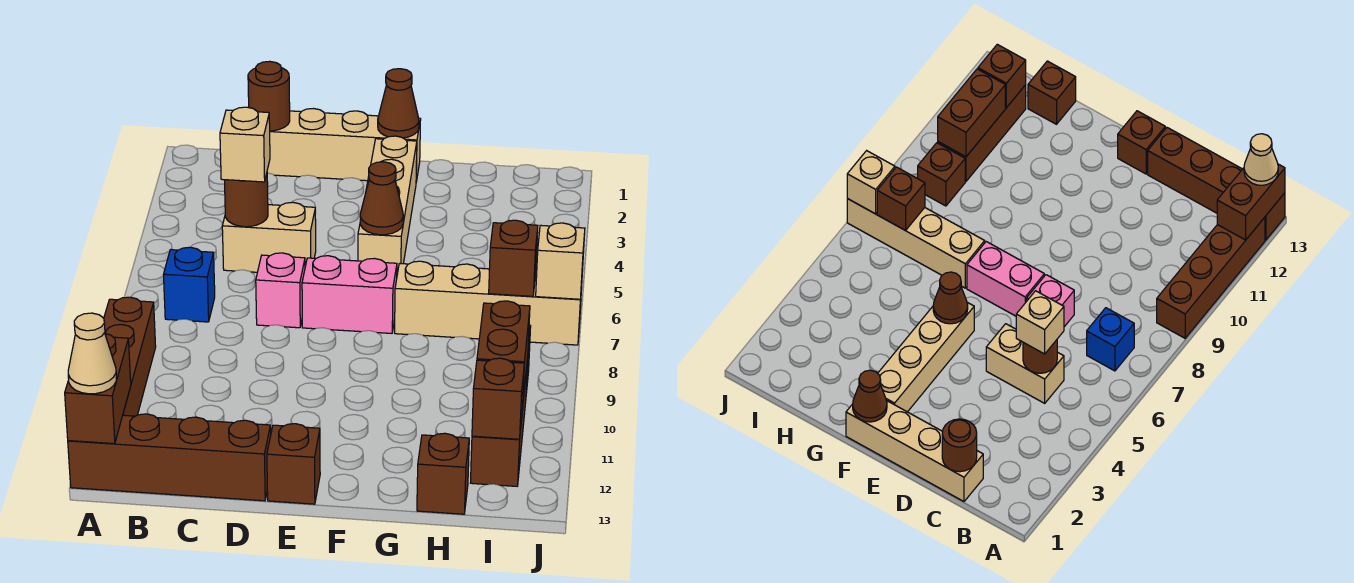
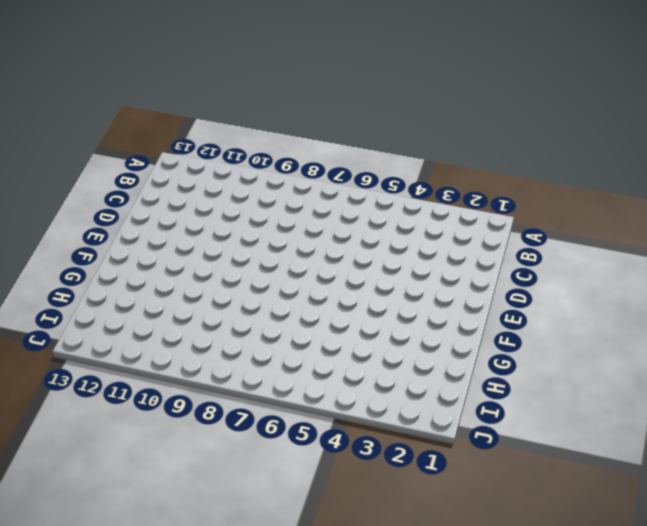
none -> brown 1x4 brick [104,297,156,416]
none -> brown 1x4 brick [68,414,271,501]
none -> blue 1x1 brick [164,247,215,322]

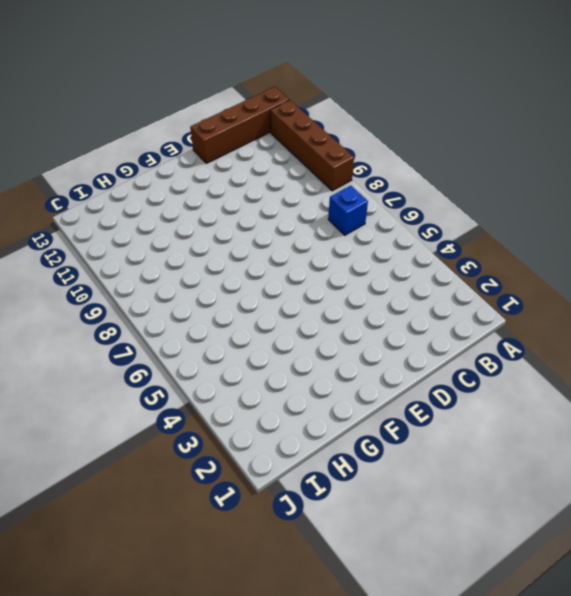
none -> tan 1x4 brick [267,109,421,182]
none -> tan 1x2 brick [222,202,316,272]
none -> pink 1x1 brick [256,253,305,328]

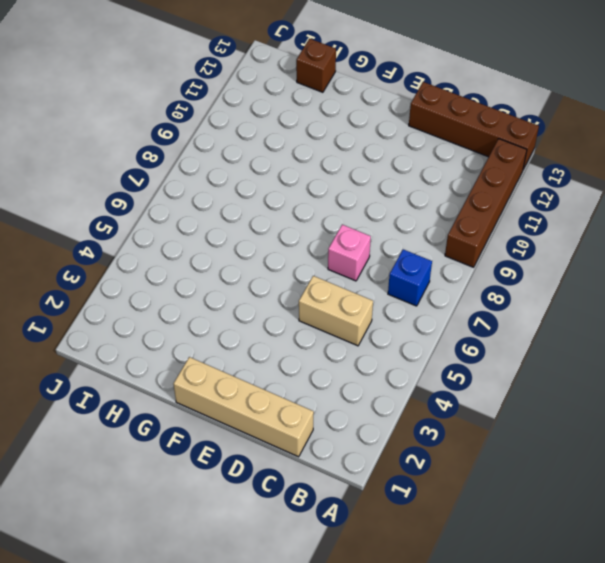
none -> pink 1x2 brick [302,256,397,333]
none -> brown 1x1 brick [267,424,320,504]
none -> tan 1x4 brick [358,136,417,274]

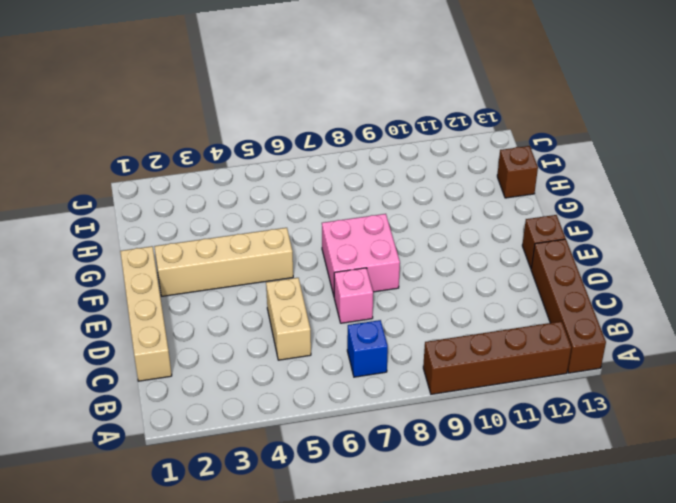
pink 2x2 brick [322,214,400,295] -> pink 1x2 brick [302,256,397,333]
none -> tan 1x4 brick [395,261,582,345]
none -> brown 1x1 brick [918,143,965,206]
none -> brown 1x3 brick [471,358,528,486]

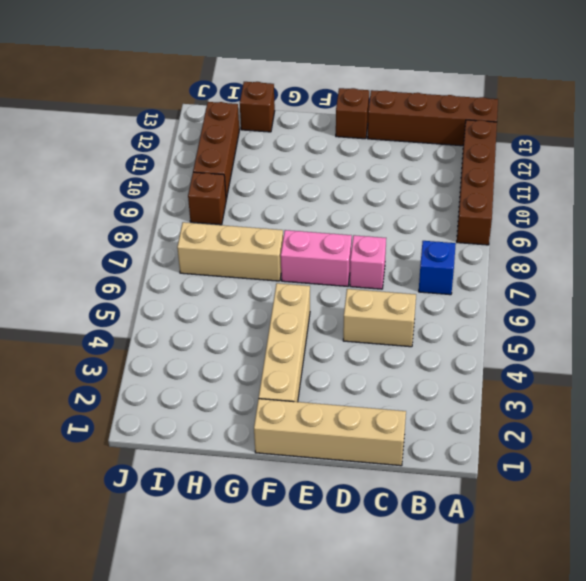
tan 1x3 brick [177,222,283,281] -> tan 1x4 brick [395,261,582,345]
none -> brown 1x2 brick [65,334,131,444]
none -> brown 1x1 round brick [248,61,290,131]
none -> brown 1x1 round brick [225,174,268,227]

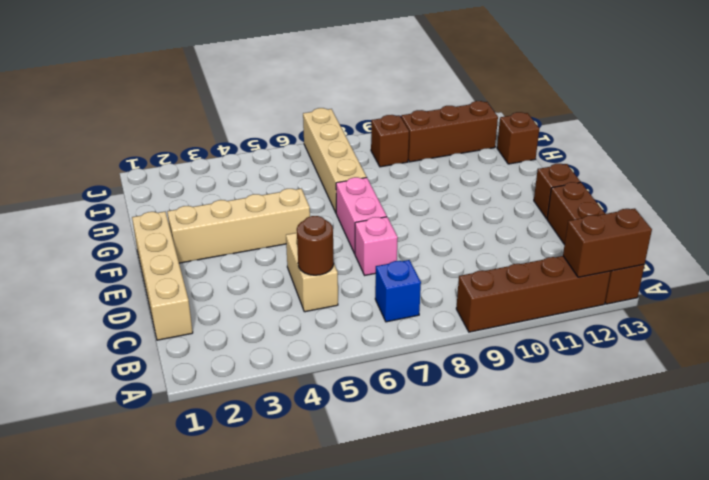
none -> brown 1x1 round brick [248,61,290,131]
none -> brown 1x1 cone [378,69,419,138]
none -> brown 1x1 cone [360,162,403,235]

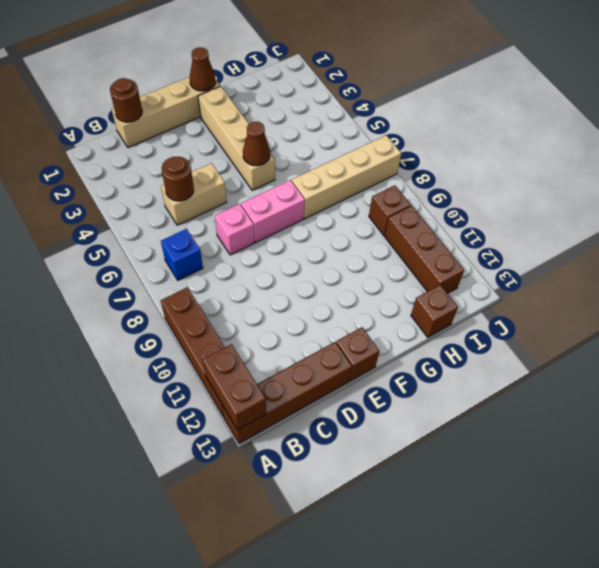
none -> brown 1x1 brick [489,220,538,296]
none -> brown 1x2 brick [477,301,530,409]
none -> brown 1x1 brick [472,358,524,439]

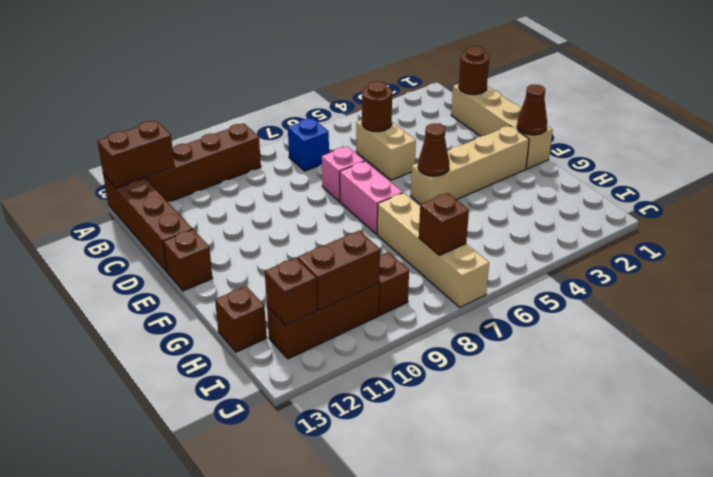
none -> tan 1x1 brick [536,223,585,299]
none -> tan 1x1 cone [68,313,116,394]
none -> tan 1x1 brick [220,107,270,182]

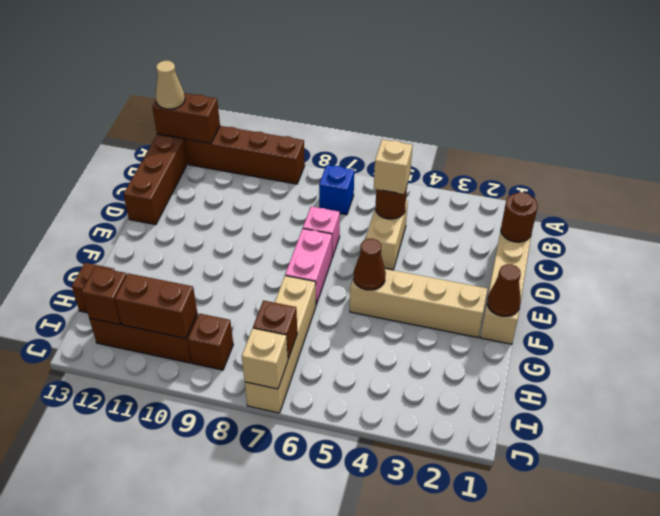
none -> brown 1x1 brick [267,424,320,504]

